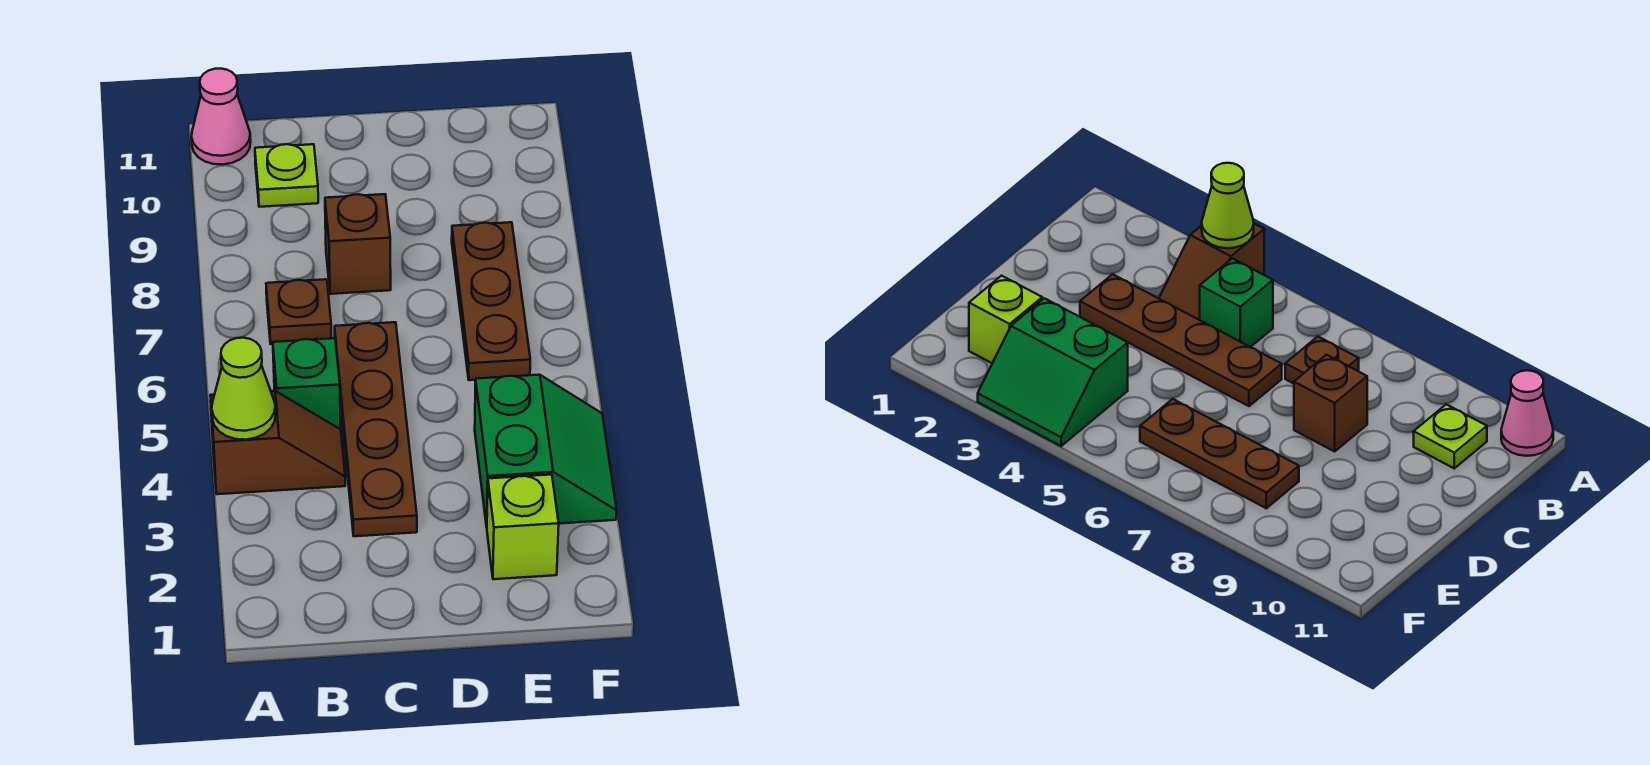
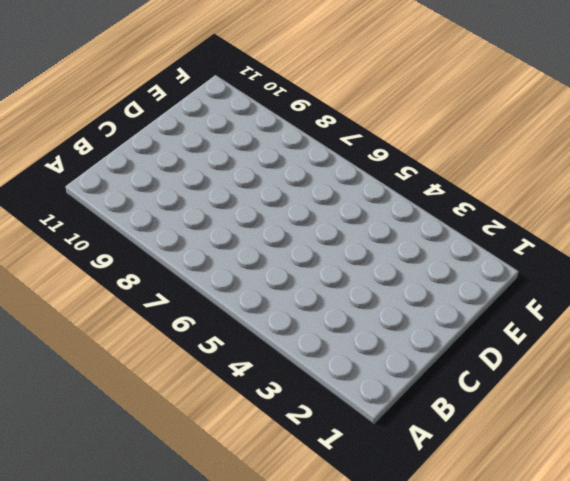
none -> brown 1x2 slope [210,391,345,494]
none -> pink 1x1 cone [191,68,251,165]

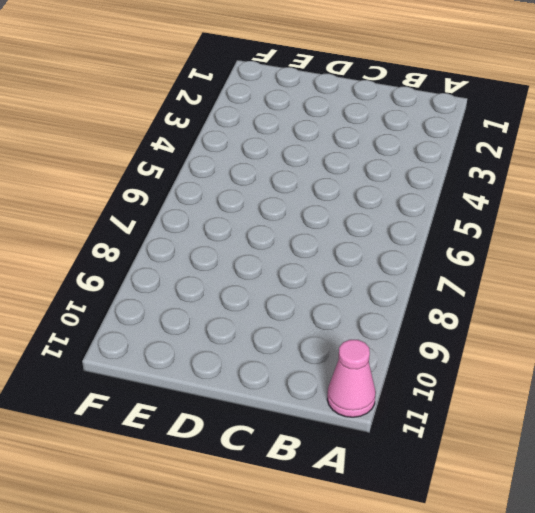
none -> brown 1x2 slope [210,391,345,494]
none -> green 1x1 brick [273,338,341,429]

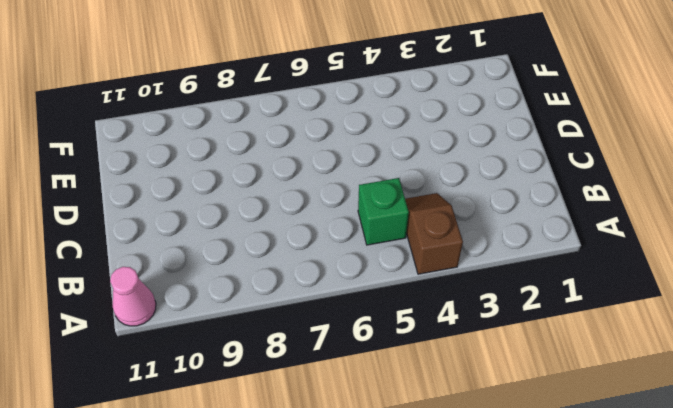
none -> brown 1x1 plate [266,279,331,344]
none -> lime 1x1 plate [255,144,318,207]

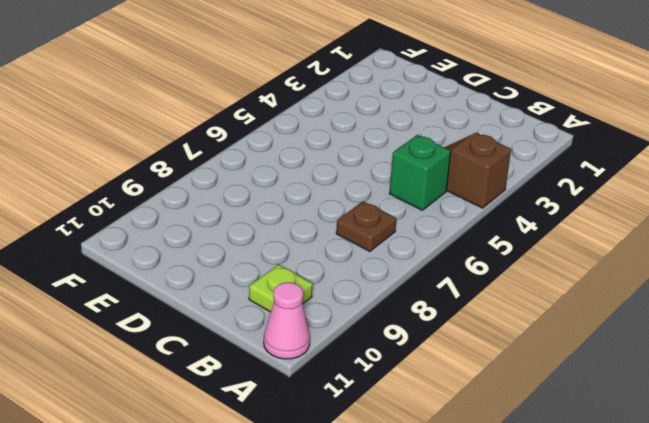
none -> brown 1x4 plate [335,322,417,536]
none -> brown 1x1 brick [325,194,391,294]

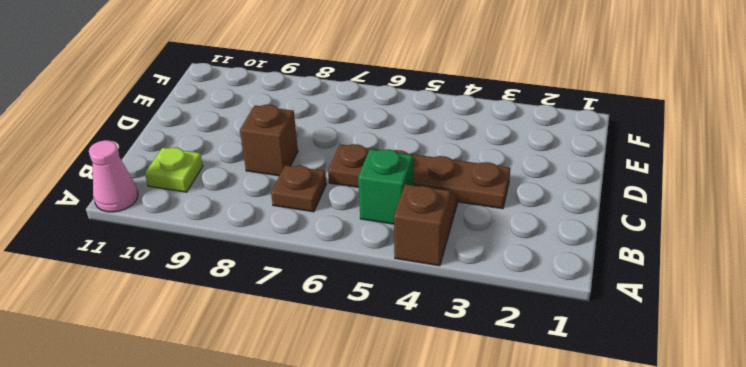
none -> lime 1x1 brick [487,475,559,579]
none -> green 2x2 slope [475,375,617,527]

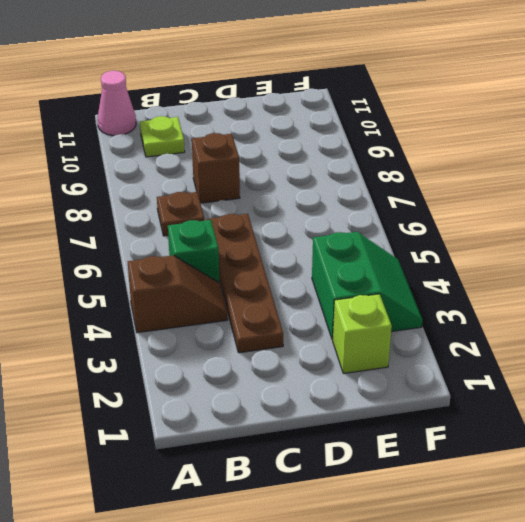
none -> brown 1x3 plate [452,222,530,380]
none -> lime 1x1 cone [212,338,276,440]

